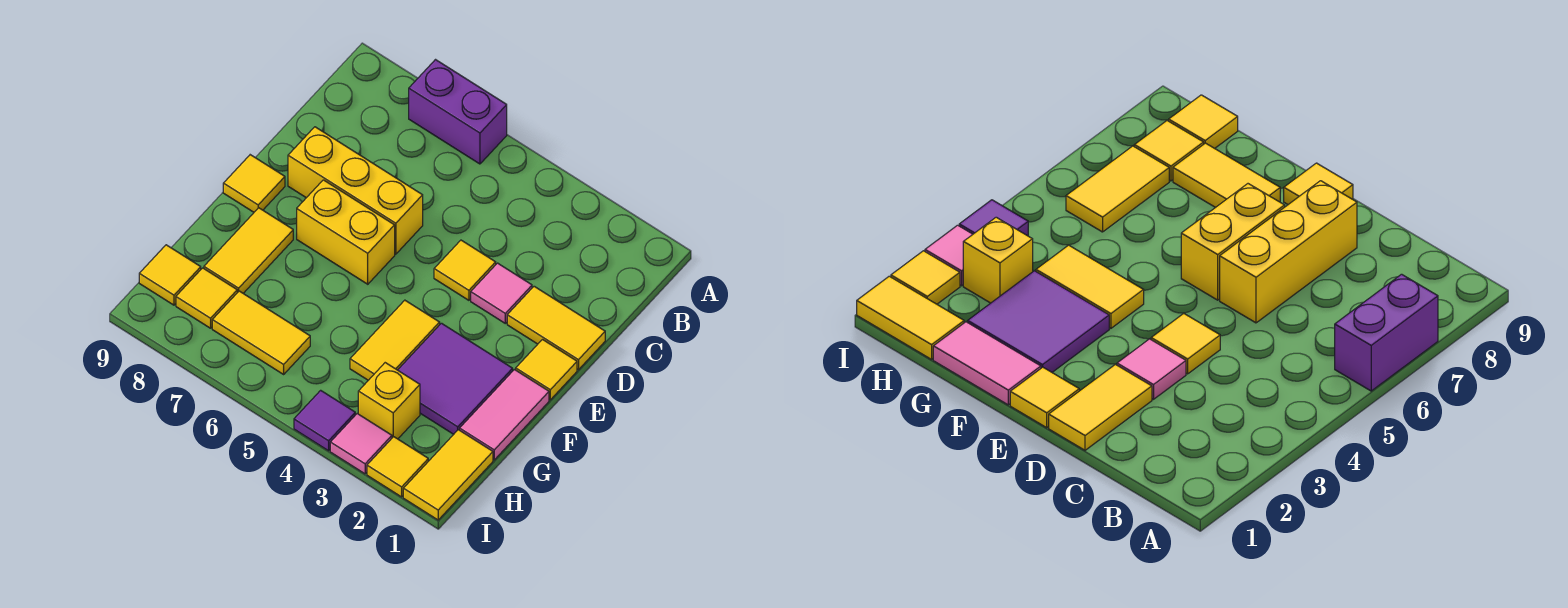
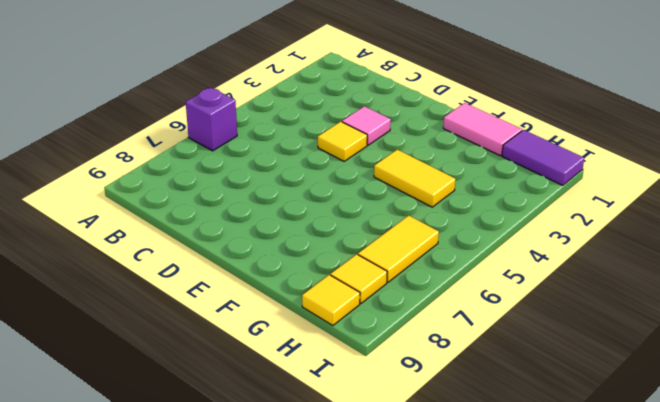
purple 1x1 brick [186,87,237,151] -> purple 1x2 brick [409,60,507,164]
purple 1x2 tile [502,130,584,185] -> yellow 1x2 tile [403,430,493,520]
none -> yellow 1x2 tile [507,286,605,370]
none -> yellow 1x3 brick [288,127,423,254]
none -> yellow 1x1 tile [516,340,577,400]

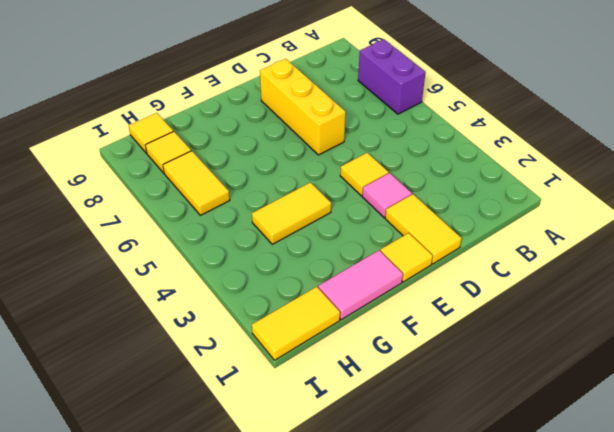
none -> yellow 1x2 brick [297,180,395,284]
none -> yellow 1x1 tile [223,155,285,212]
none -> purple 2x2 tile [398,323,513,434]

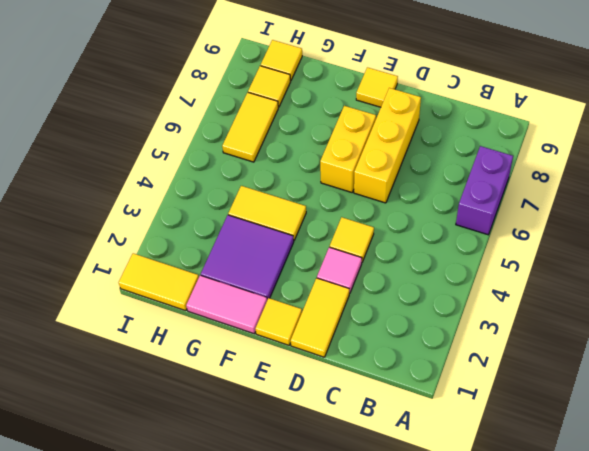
none -> yellow 1x2 tile [204,208,293,293]
none -> yellow 1x1 brick [358,363,420,439]
none -> yellow 1x1 tile [367,437,428,497]

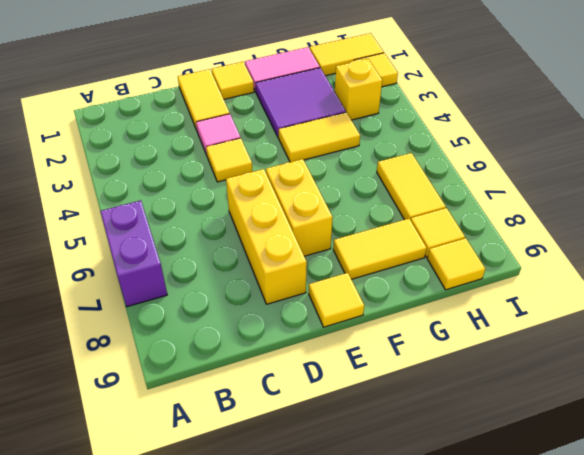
none -> pink 1x1 tile [330,414,392,474]
none -> purple 1x1 tile [294,390,355,451]

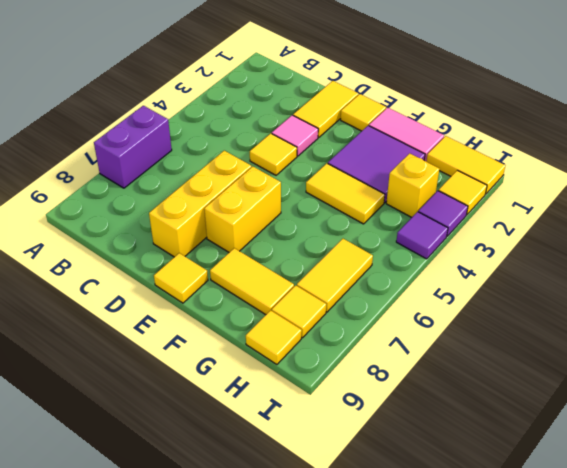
purple 1x1 tile [418,191,468,236] -> pink 1x1 tile [330,414,392,474]

